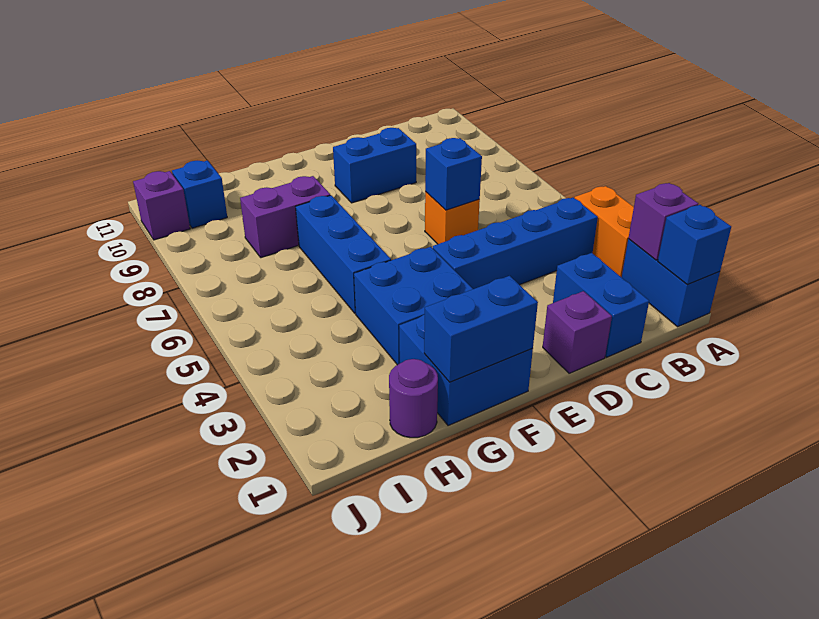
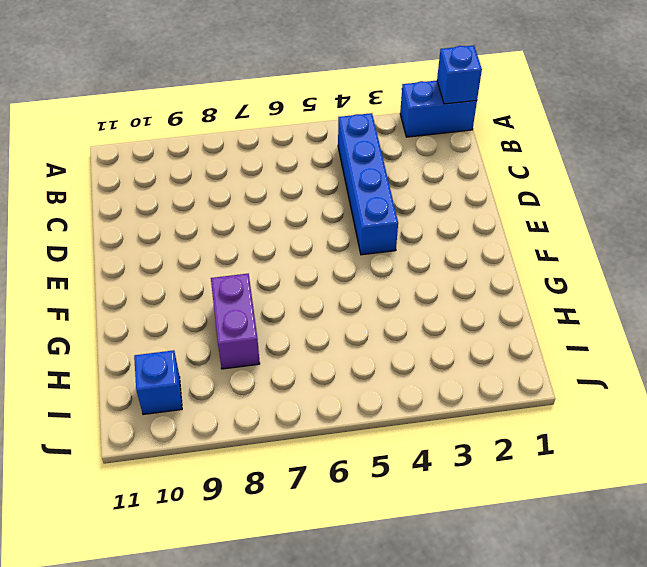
none -> orange 1x2 brick [575,186,634,277]
none -> blue 1x2 brick [553,253,649,357]
none -> purple 1x1 brick [543,291,612,373]

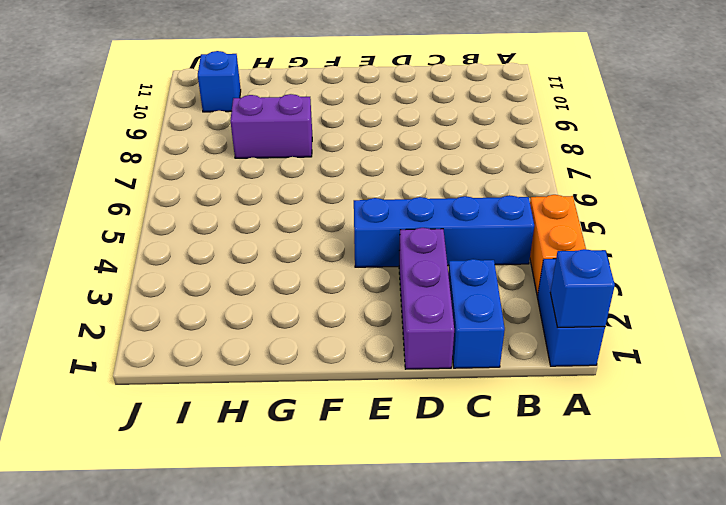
purple 1x3 brick [399,228,454,369] -> purple 1x1 brick [543,291,612,373]
none -> orange 1x1 brick [425,192,480,244]
none -> blue 1x2 brick [333,128,416,203]
none -> blue 2x2 brick [399,314,533,426]

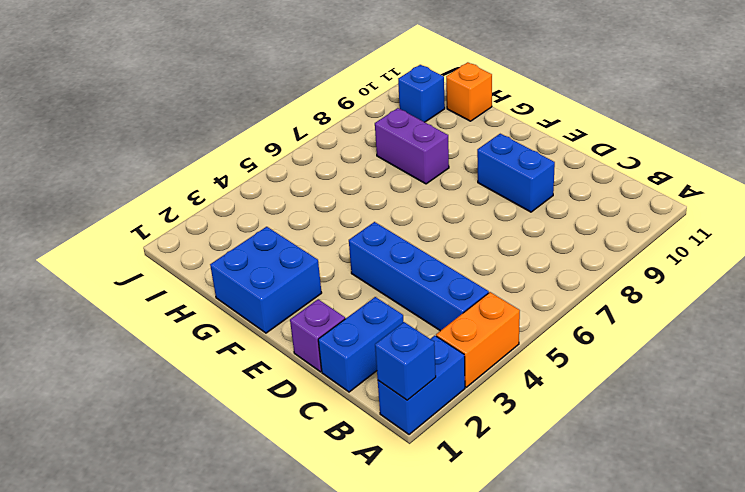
orange 1x1 brick [446,62,492,121] -> orange 1x1 brick moved to [425,192,480,244]
none -> blue 2x2 brick [354,247,473,365]
none -> blue 1x3 brick [296,195,391,313]
none -> purple 1x1 round brick [389,359,438,438]

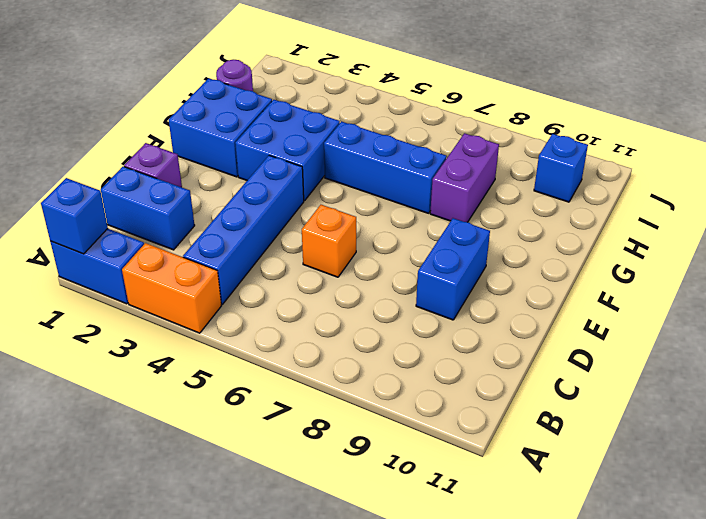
none -> purple 1x1 brick [133,171,190,240]
none -> purple 1x1 brick [628,183,698,260]
none -> blue 1x1 brick [425,138,482,210]

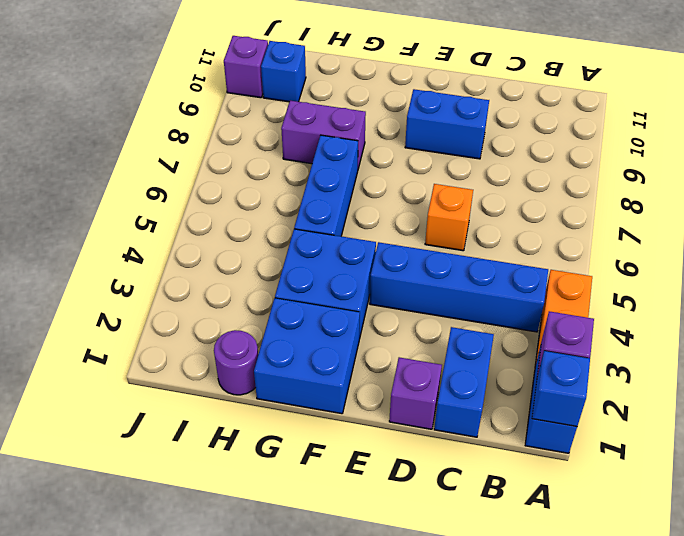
none -> blue 1x1 brick [425,138,482,210]
none -> blue 1x2 brick [424,276,538,382]

